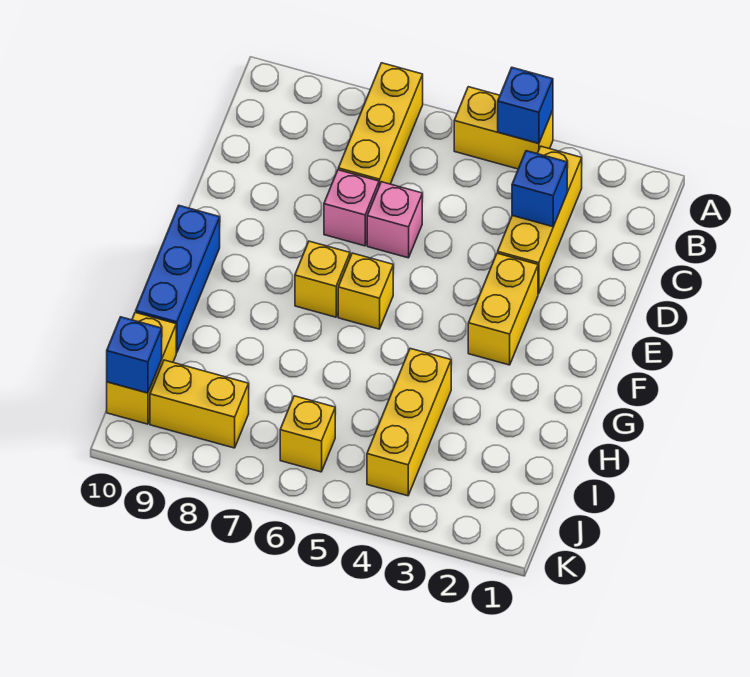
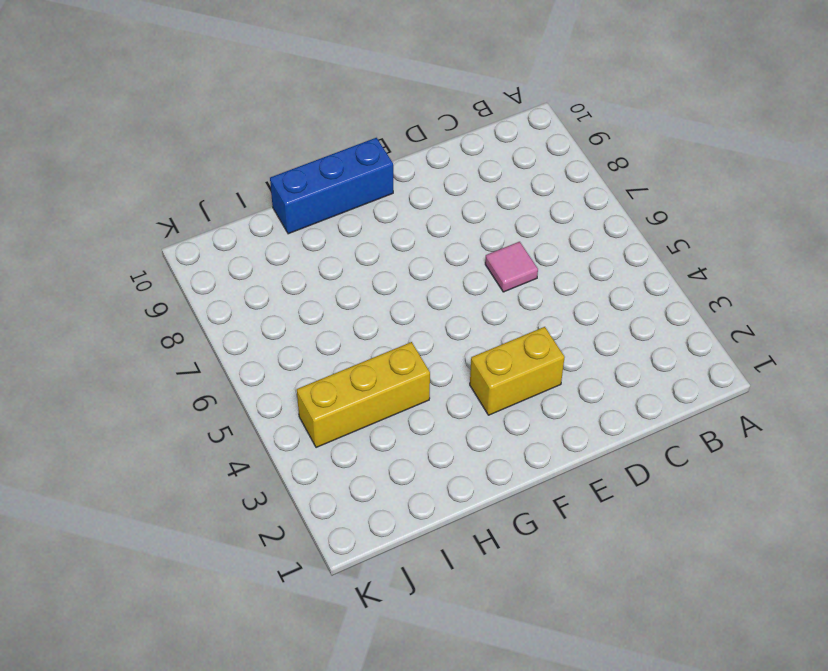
pink 1x1 tile [485,242,538,292] -> pink 1x1 brick [367,182,422,258]
none -> yellow 1x2 brick [454,87,553,169]
none -> yellow 1x3 brick [338,63,423,186]
none -> yellow 1x3 brick [498,146,582,294]

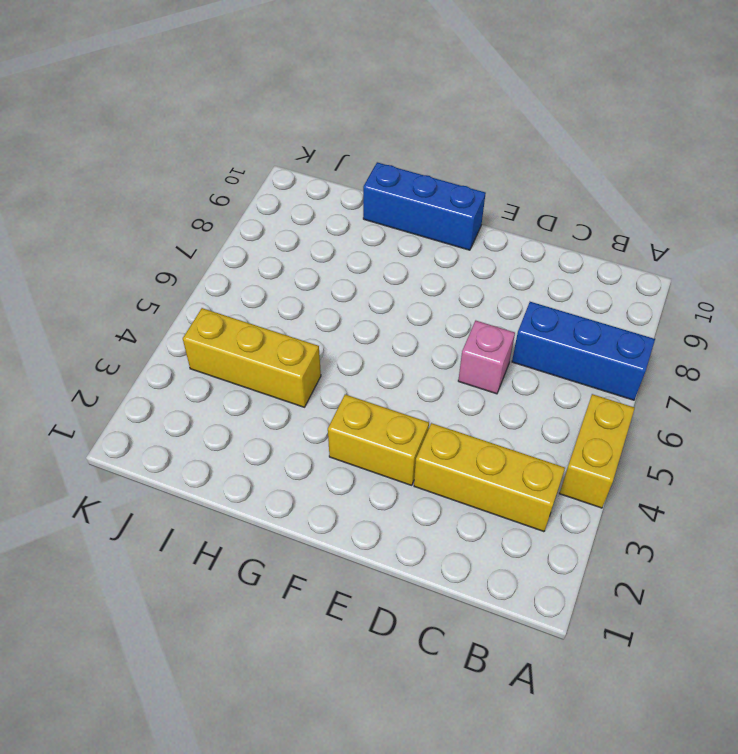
blue 1x3 brick [512,302,655,400] -> yellow 1x3 brick [338,63,423,186]
none -> pink 1x1 brick [324,170,379,246]
none -> yellow 1x1 brick [338,253,393,329]
none -> yellow 1x1 brick [295,241,350,317]

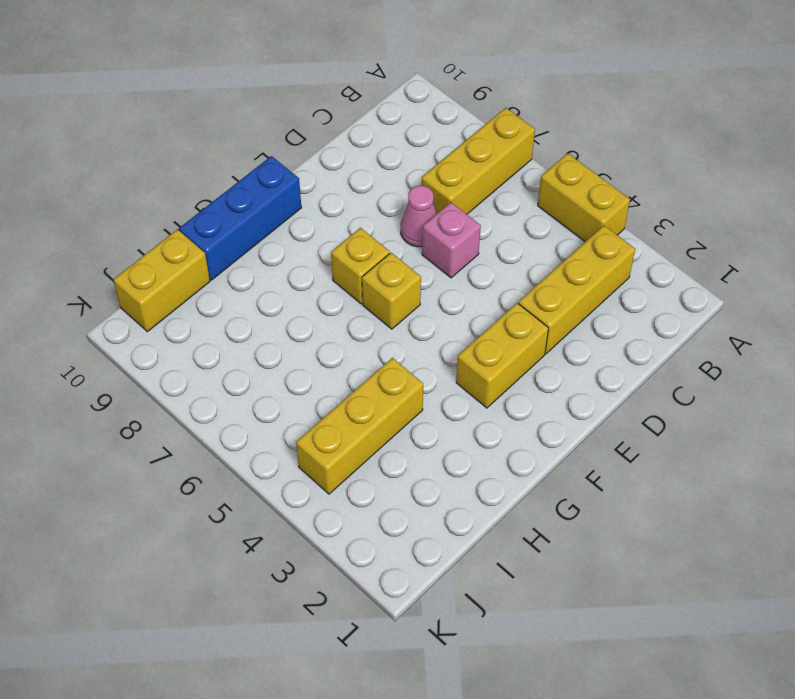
pink 1x1 cone [401,186,437,247] -> pink 1x1 brick [324,170,379,246]
none -> yellow 1x1 brick [280,396,335,472]
none -> yellow 1x2 brick [150,360,249,448]
none -> blue 1x1 brick [498,68,553,144]

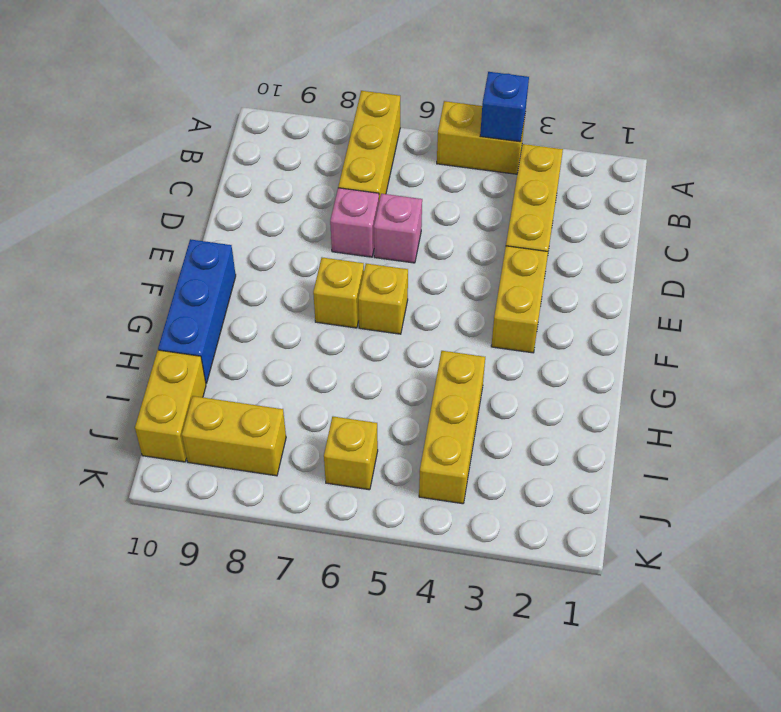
none -> blue 1x1 brick [512,151,567,227]
none -> blue 1x1 brick [107,317,162,393]

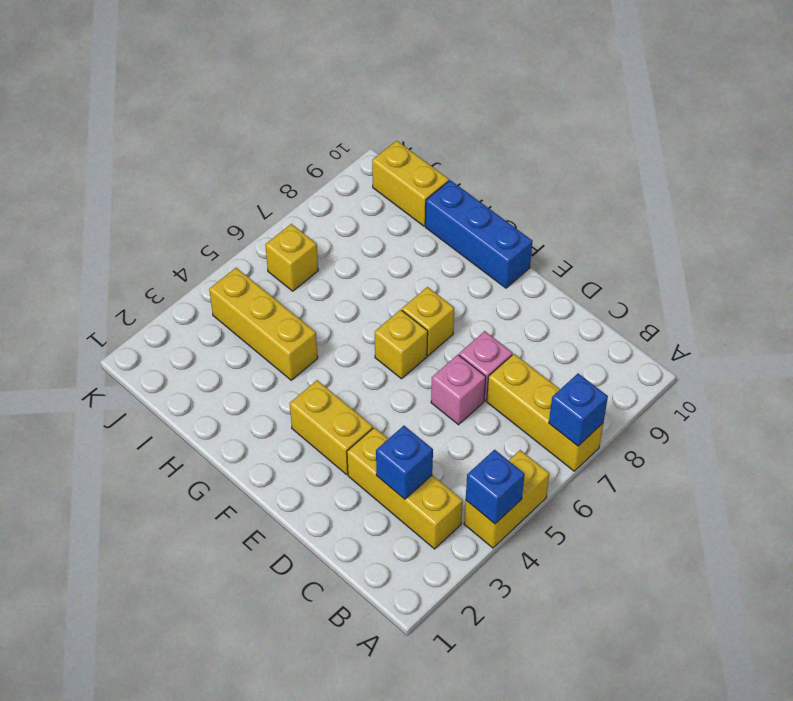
blue 1x1 brick [549,374,608,446] -> blue 1x1 brick moved to [107,317,162,393]
none -> yellow 1x2 brick [150,360,249,448]

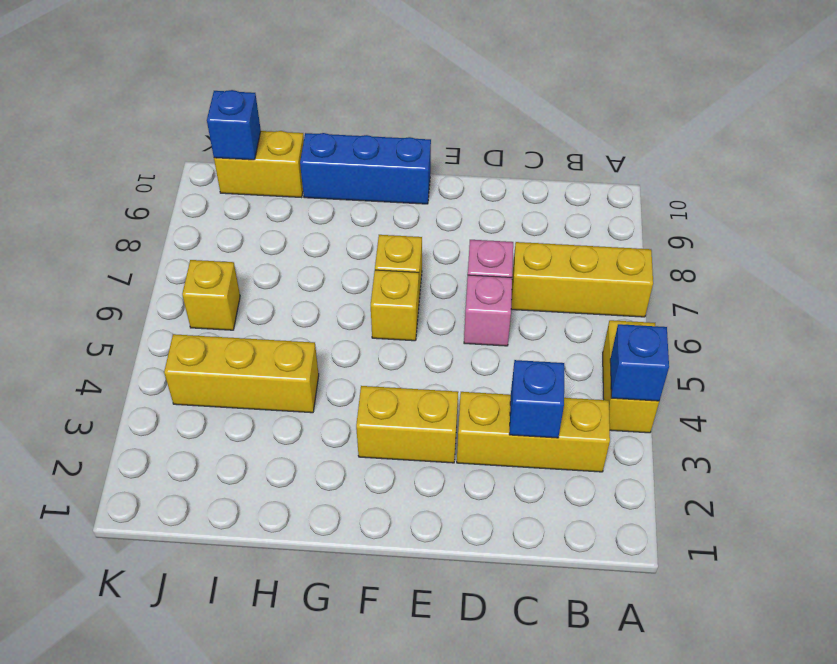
none -> yellow 1x2 brick [150,360,249,448]

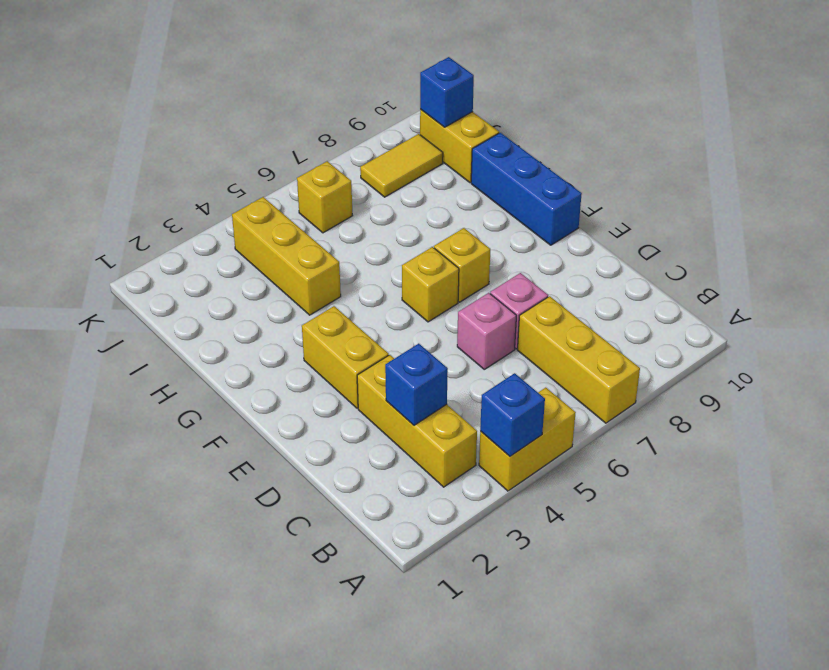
yellow 1x2 tile [360,134,443,197] -> yellow 1x2 brick [150,360,249,448]

